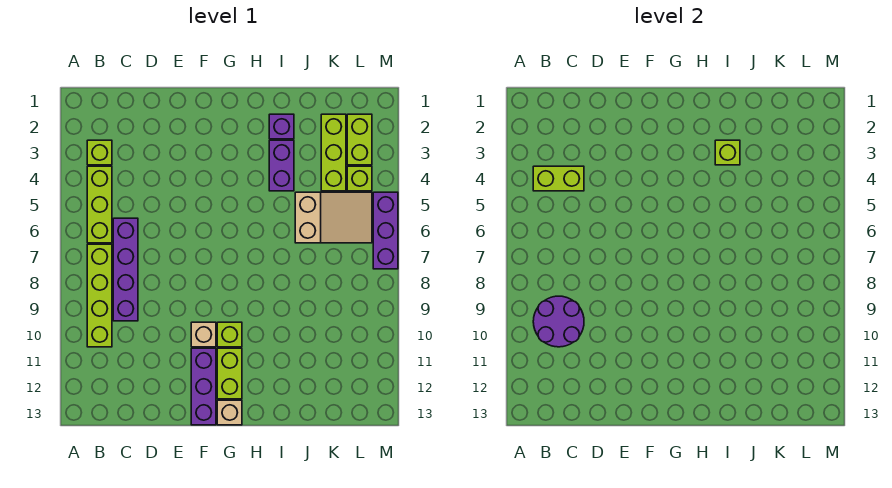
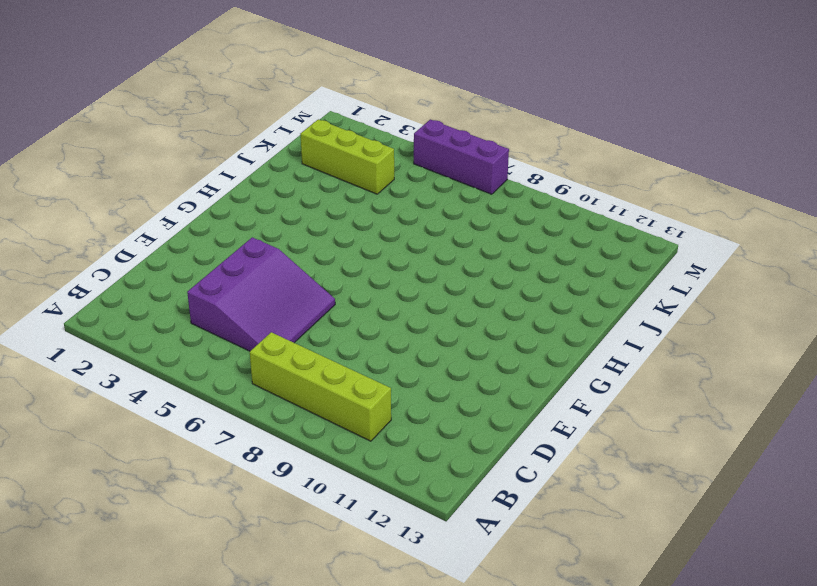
purple 3x3 slope [187,237,335,351] -> purple 1x4 brick [113,218,138,321]
none -> lime 1x1 brick [87,140,112,165]
none -> lime 1x3 brick [87,166,112,243]
none -> tan 1x1 brick [191,322,216,347]

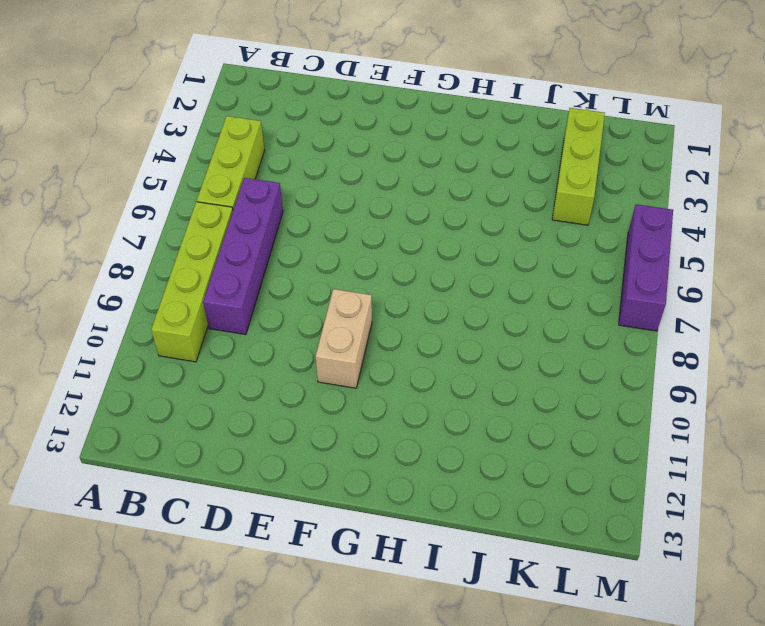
tan 1x2 brick [316,289,372,388] -> tan 1x1 brick [191,322,216,347]
none -> lime 1x1 brick [87,140,112,165]
none -> purple 1x3 brick [191,348,216,425]
none -> lime 1x1 brick [217,322,242,347]

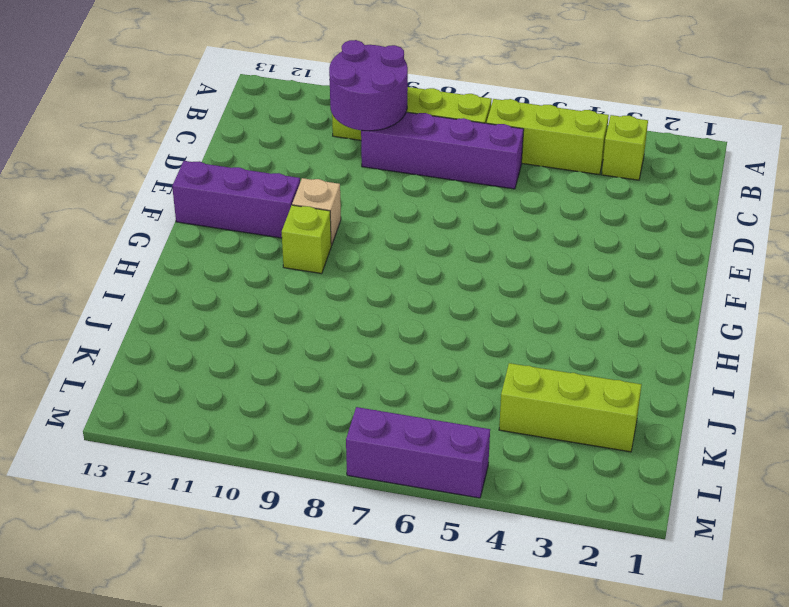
none -> lime 1x2 brick [217,348,242,399]
none -> tan 1x1 brick [217,400,242,425]
none -> purple 1x1 brick [269,114,294,139]

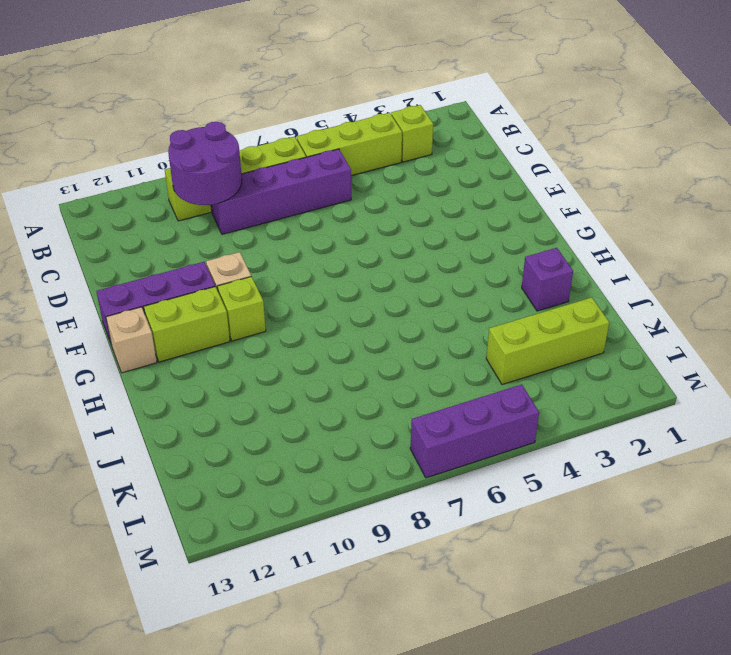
none -> purple 1x2 brick [269,140,294,191]
none -> tan 2x3 slope [295,192,372,243]
none -> lime 1x2 brick [347,114,372,165]

